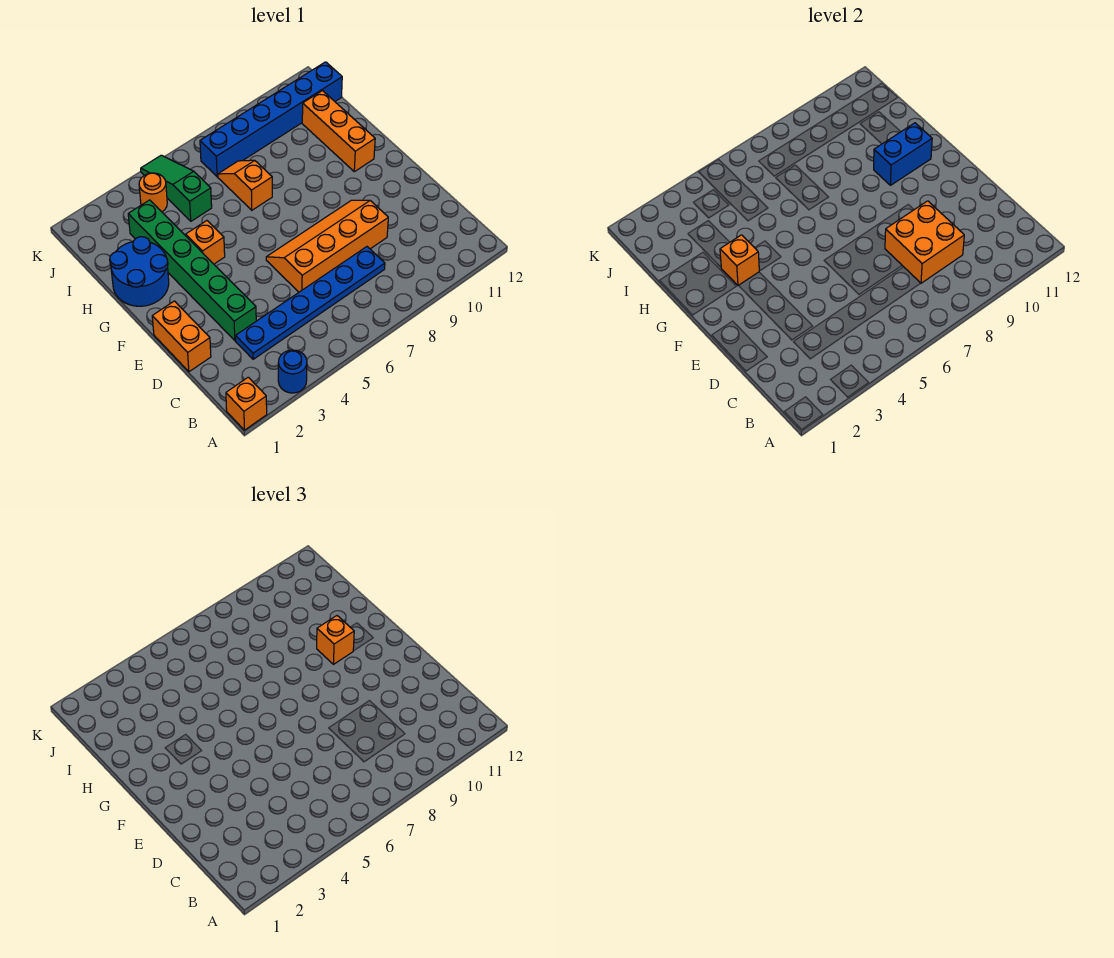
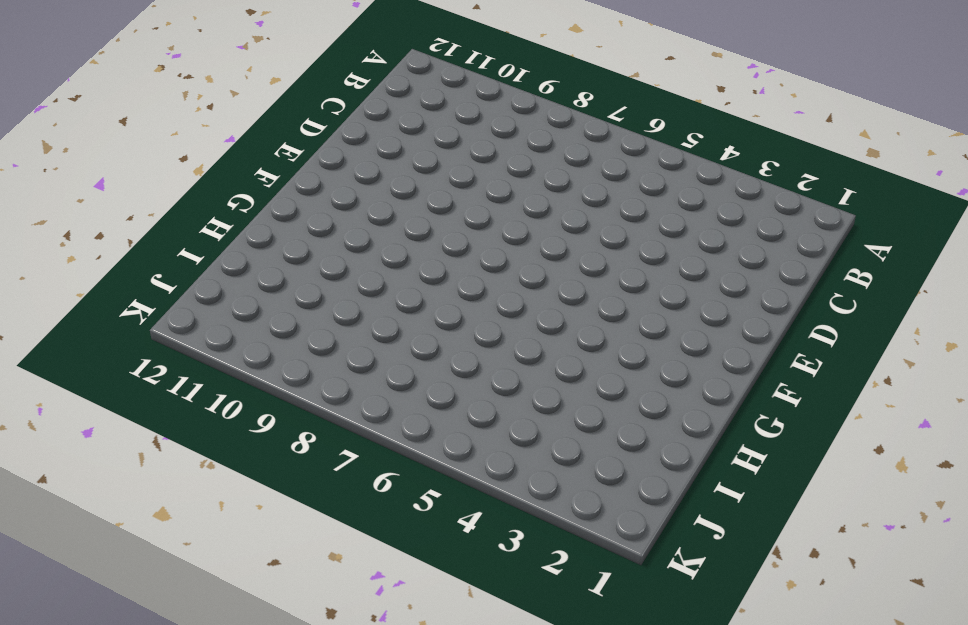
none -> orange 1x1 brick [226,377,267,430]
none -> blue 1x1 round brick [278,350,307,393]
none -> blue 1x6 plate [236,247,385,359]

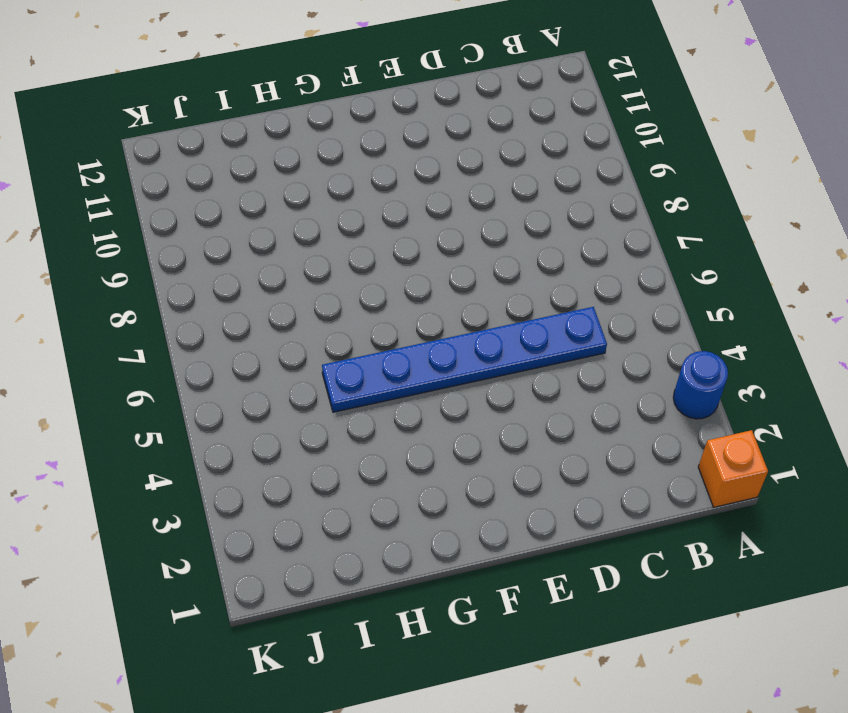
blue 1x6 plate [322,307,607,412] -> blue 1x6 plate turned to [236,247,385,359]
none -> orange 1x2 brick [152,301,211,372]
none -> green 1x6 brick [128,200,256,340]
none -> orange 2x4 slope [266,200,388,292]

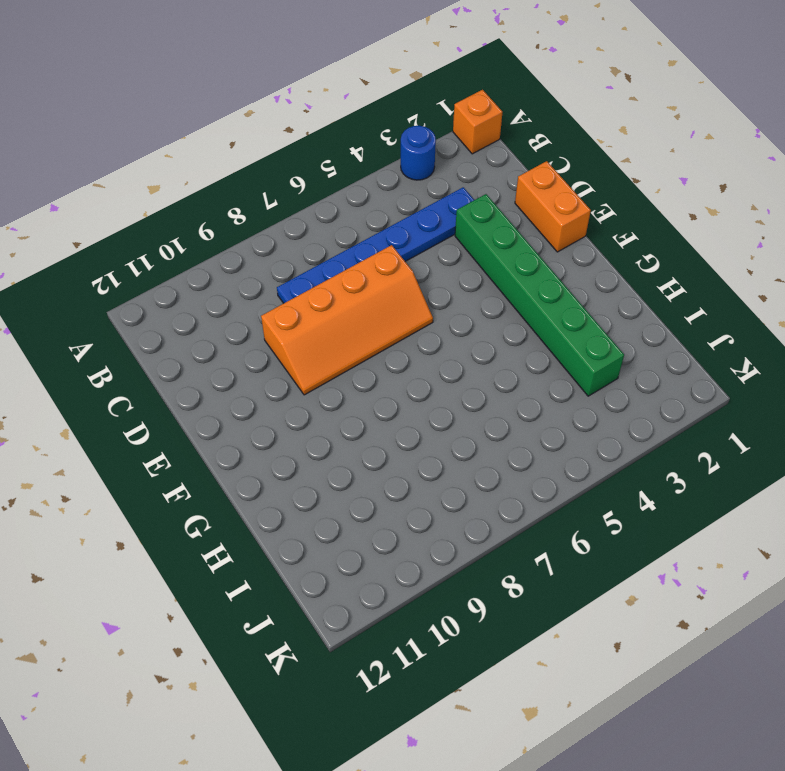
none -> blue 2x2 round brick [110,237,169,306]
none -> orange 1x1 brick [186,221,225,264]
none -> orange 1x3 brick [302,91,375,172]

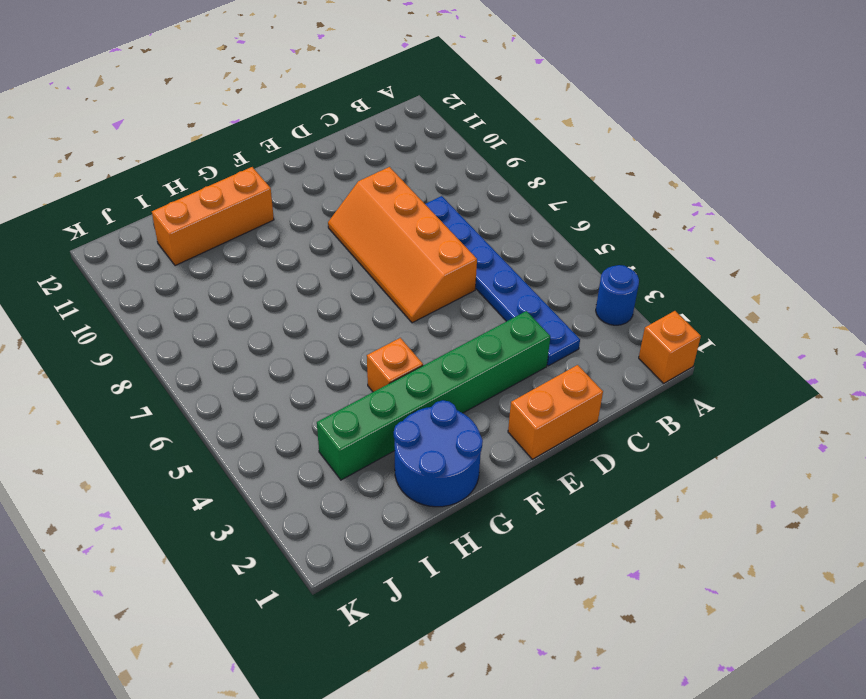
none -> orange 1x2 slope [218,160,272,210]
none -> green 1x3 slope [141,155,212,221]
none -> orange 1x1 round brick [139,173,167,212]

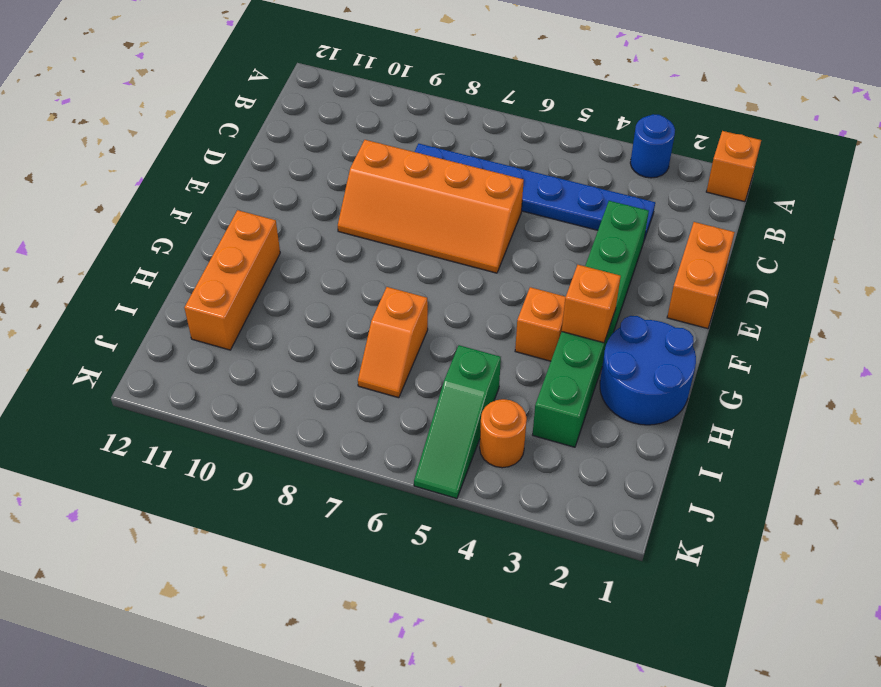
none -> blue 1x6 brick [200,62,342,177]
none -> orange 2x2 brick [885,201,964,283]
none -> blue 1x2 brick [874,123,932,185]

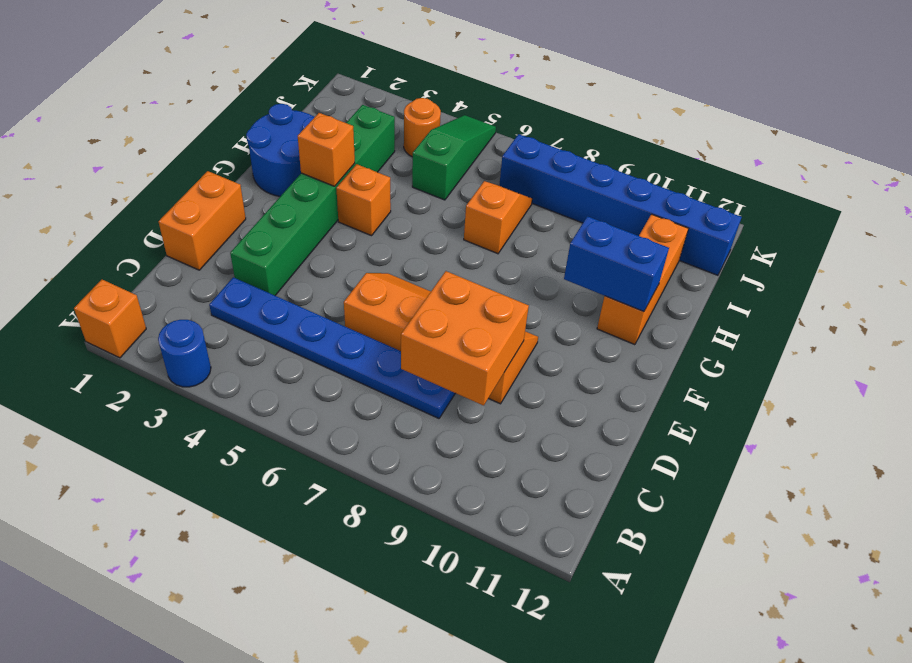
none -> orange 1x1 brick [317,616,354,664]

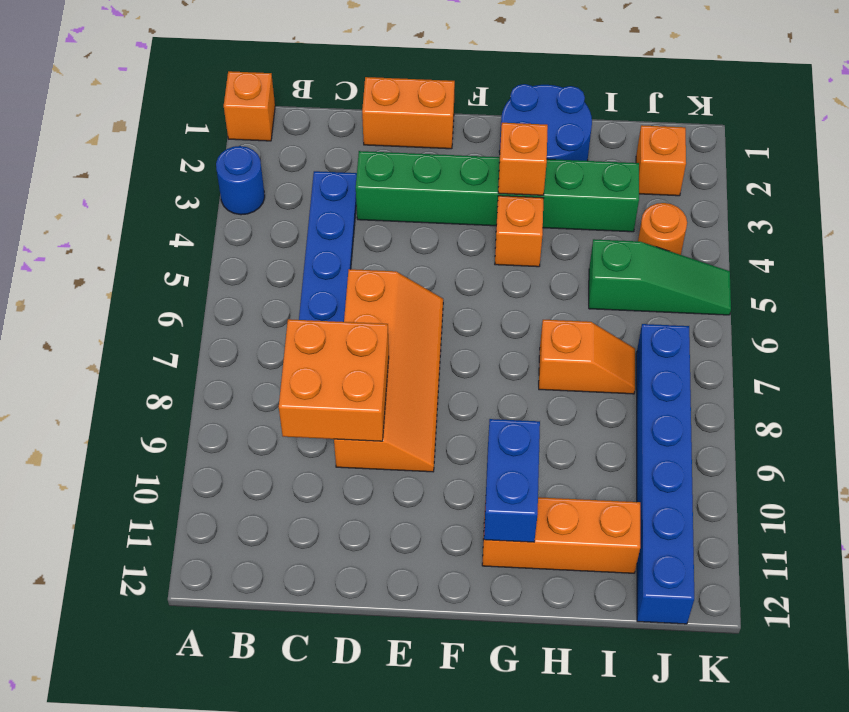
orange 1x1 brick [636,125,686,196] -> orange 1x1 brick moved to [317,616,354,664]

